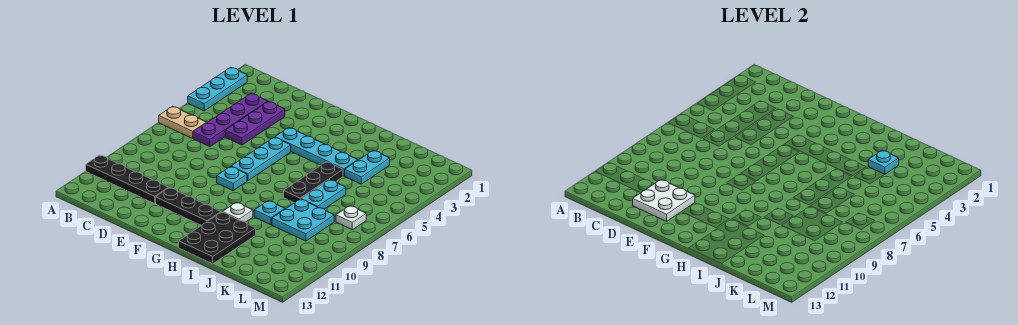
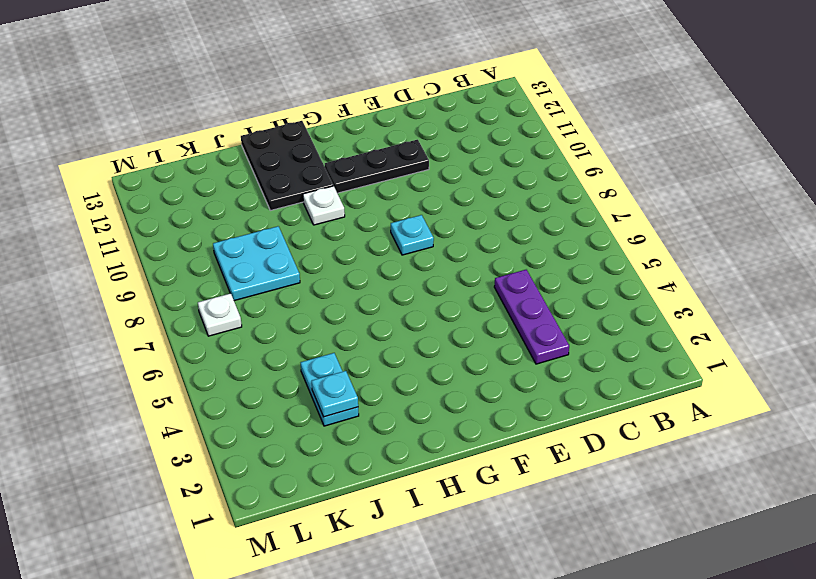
none -> cyan 1x3 plate [188,67,247,111]
none -> tan 1x2 plate [159,106,207,138]
none -> black 1x4 plate [86,155,169,204]

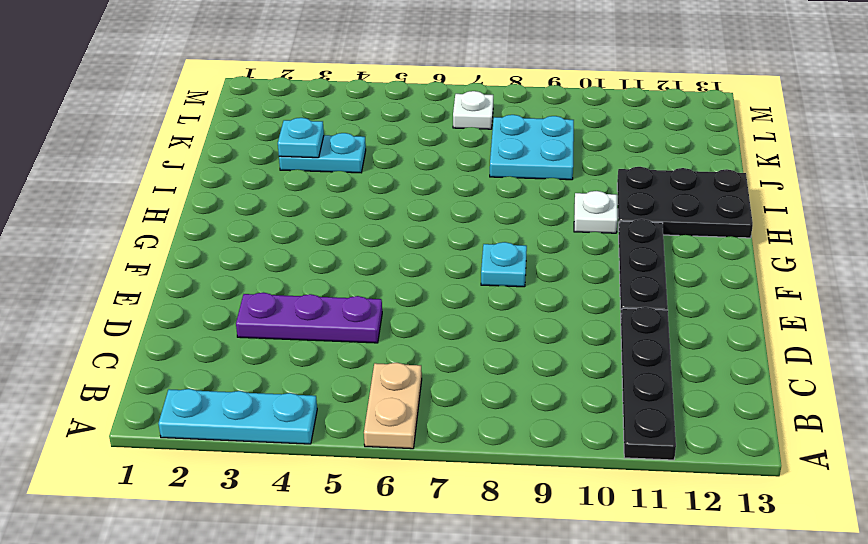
none -> purple 1x4 plate [193,93,268,147]
none -> cyan 1x4 plate [275,128,358,176]
none -> cyan 1x3 plate [231,137,291,181]

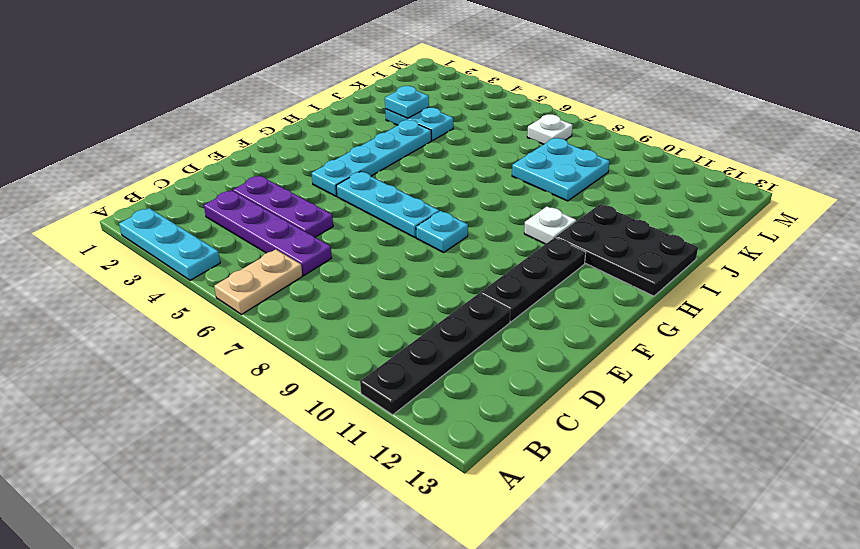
none -> black 1x3 plate [284,162,343,203]
none -> cyan 1x1 plate [254,201,285,225]
none -> cyan 1x2 plate [301,180,346,209]

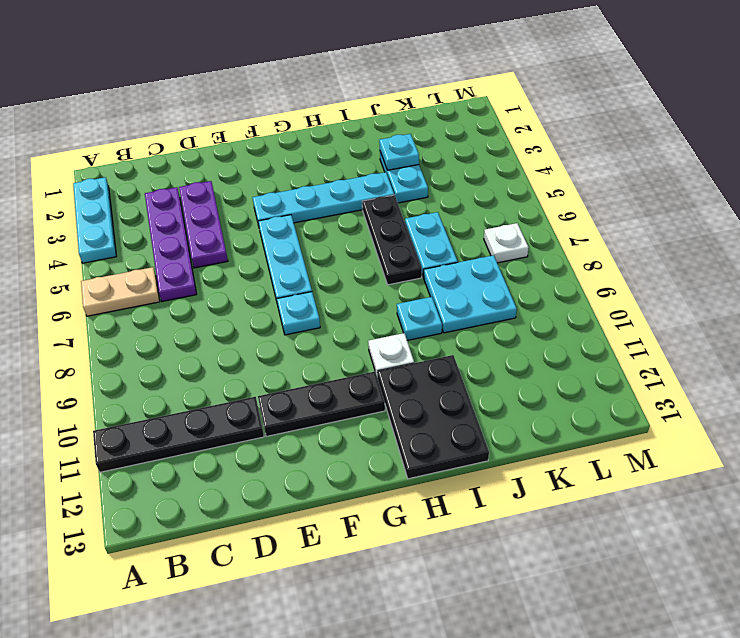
none -> white 2x2 plate [633,180,695,221]

